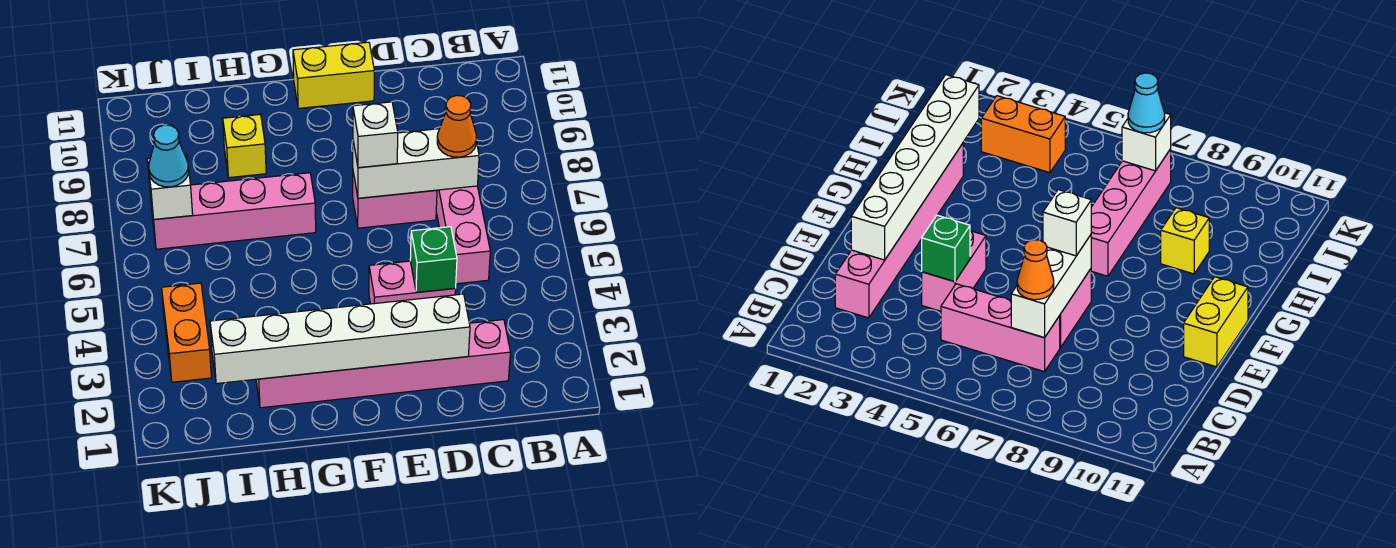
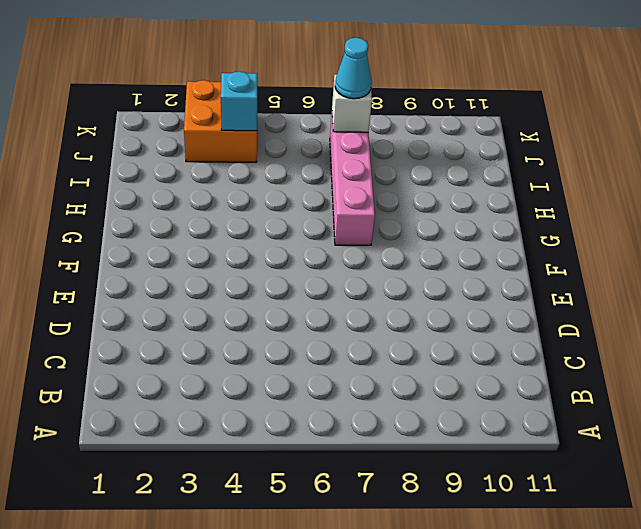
orange 2x2 brick [184,80,257,162] -> orange 1x2 brick [162,283,211,382]
cyan 1x1 brick [221,71,257,131] -> none
none -> pink 1x6 brick [256,320,510,408]
none -> pink 1x3 brick [436,186,490,284]
none -> pink 1x2 brick [369,261,456,304]

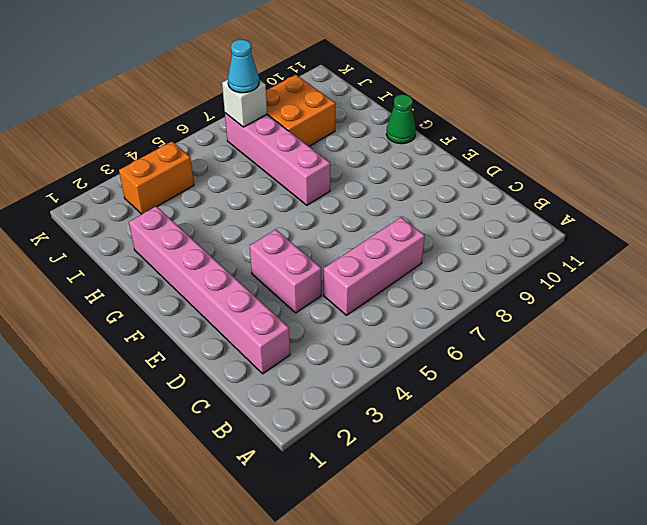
green 1x1 cone [386,94,416,144] -> none
orange 2x2 brick [266,75,335,146] -> none
none -> pink 1x2 brick [353,173,437,228]
none -> yellow 1x2 brick [293,42,374,108]
none -> yellow 1x1 brick [223,115,266,178]

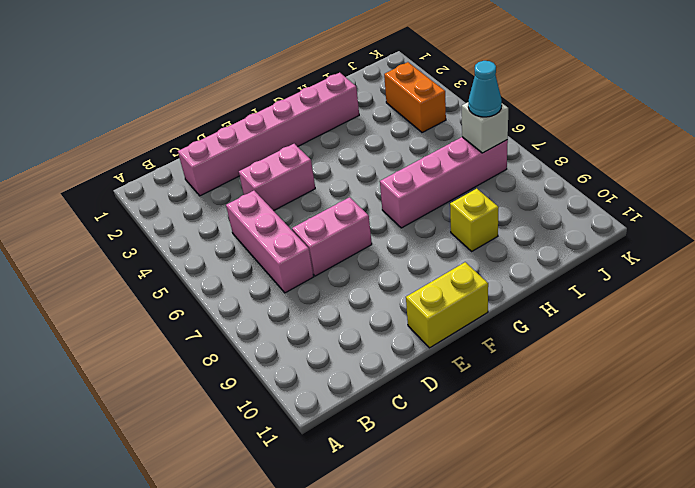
none -> white 1x3 brick [353,129,479,198]
none -> white 1x6 brick [210,294,470,384]
none -> green 1x1 brick [410,227,457,292]

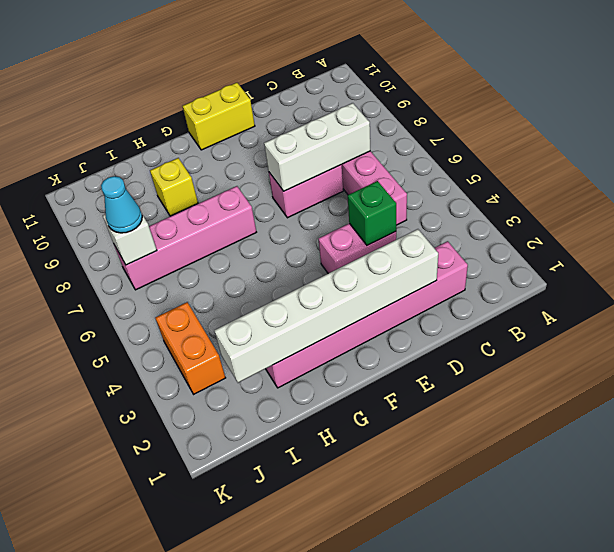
none -> orange 1x1 cone [437,95,476,157]
none -> white 1x1 brick [353,102,398,168]

